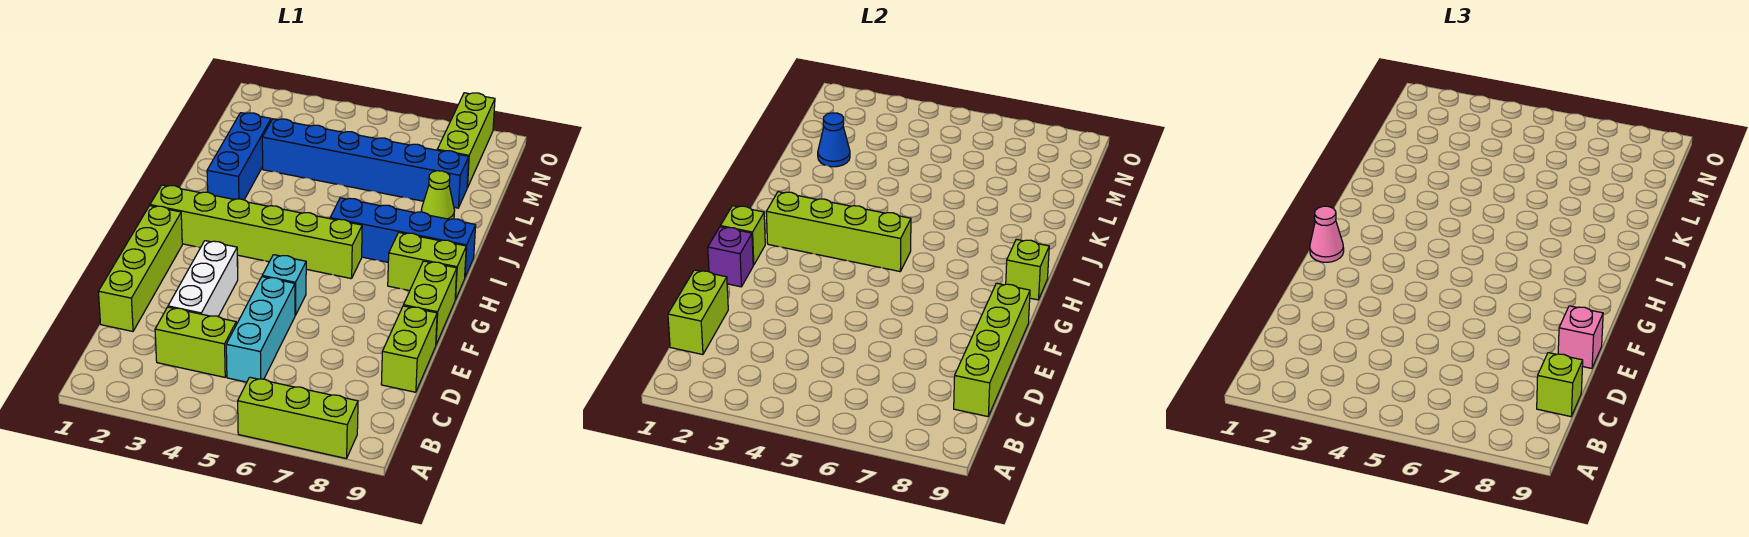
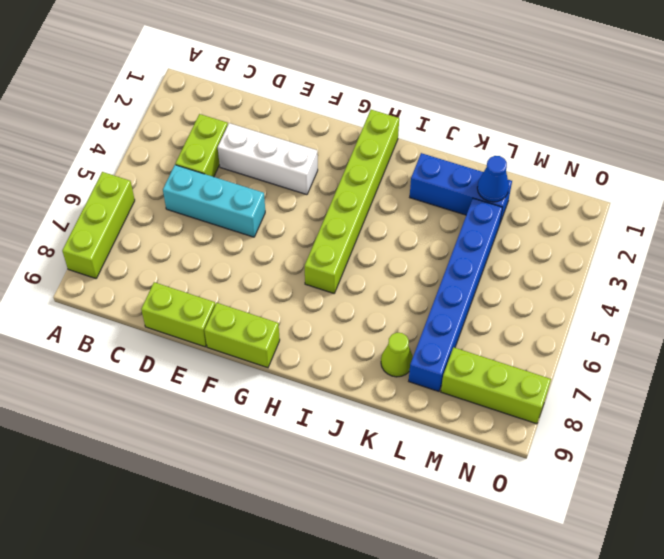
none -> lime 1x4 brick [99,206,182,331]
none -> cyan 1x1 brick [262,255,306,315]
none -> lime 1x2 brick [388,232,466,300]

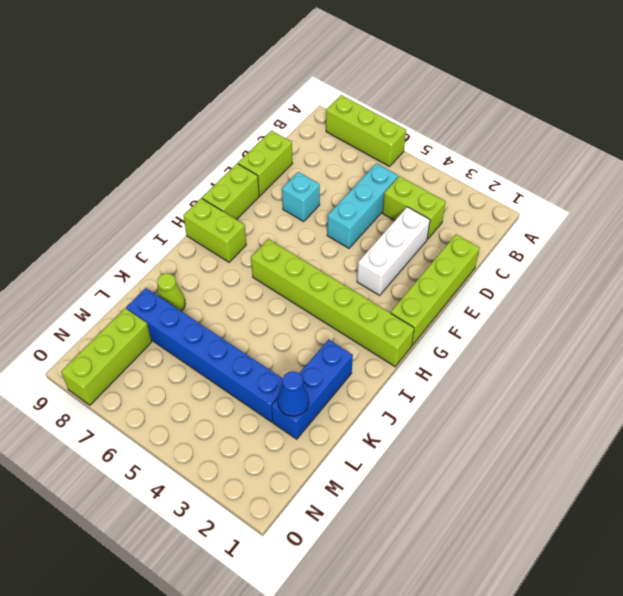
cyan 1x1 brick [282,172,320,221] -> cyan 1x1 brick moved to [262,255,306,315]
none -> blue 1x4 brick [330,198,476,277]
none -> lime 1x2 brick [668,270,728,355]
none -> lime 1x4 brick [954,283,1030,417]

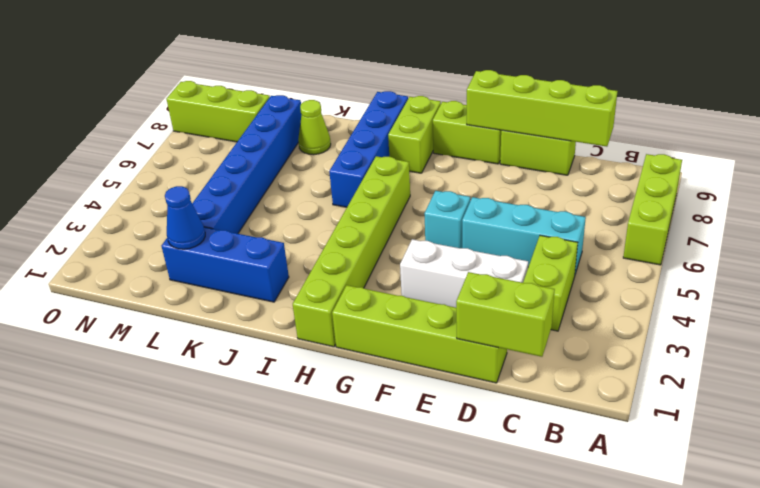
none -> purple 1x1 brick [708,227,753,287]
none -> lime 1x1 brick [721,206,765,265]
none -> lime 1x4 brick [766,192,911,271]

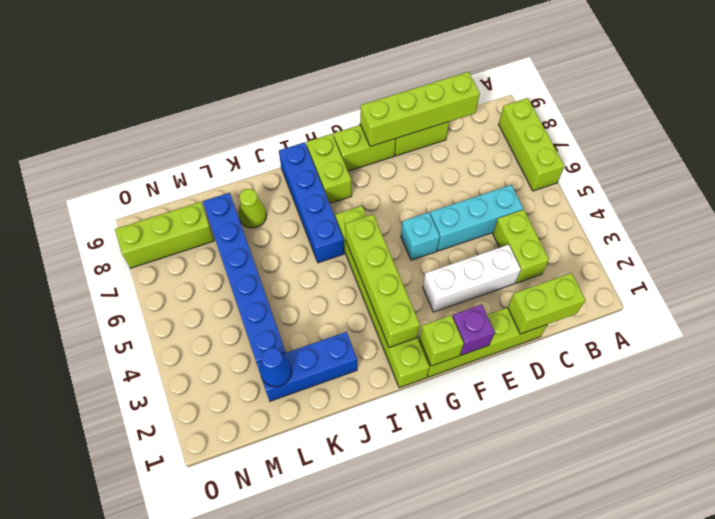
none -> lime 1x1 brick [1006,239,1049,300]
none -> lime 1x1 brick [1537,353,1583,417]
none -> pink 1x1 brick [1558,306,1603,368]

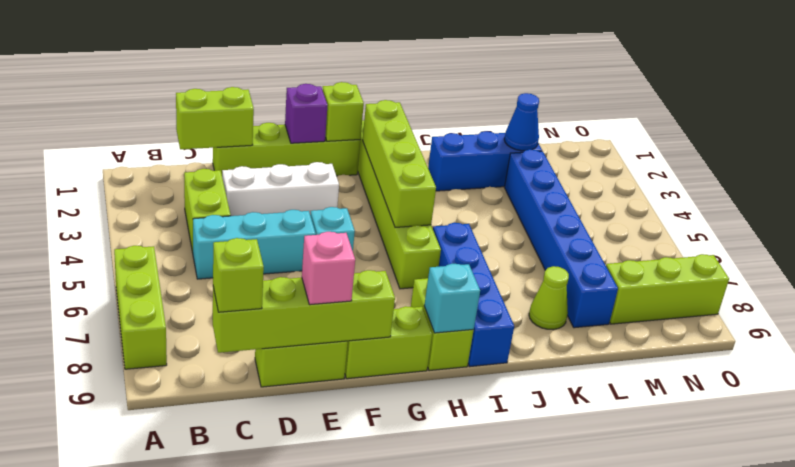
cyan 1x1 brick [424,264,480,333] -> lime 1x1 brick [1006,239,1049,300]
none -> pink 1x1 cone [1310,206,1344,262]

